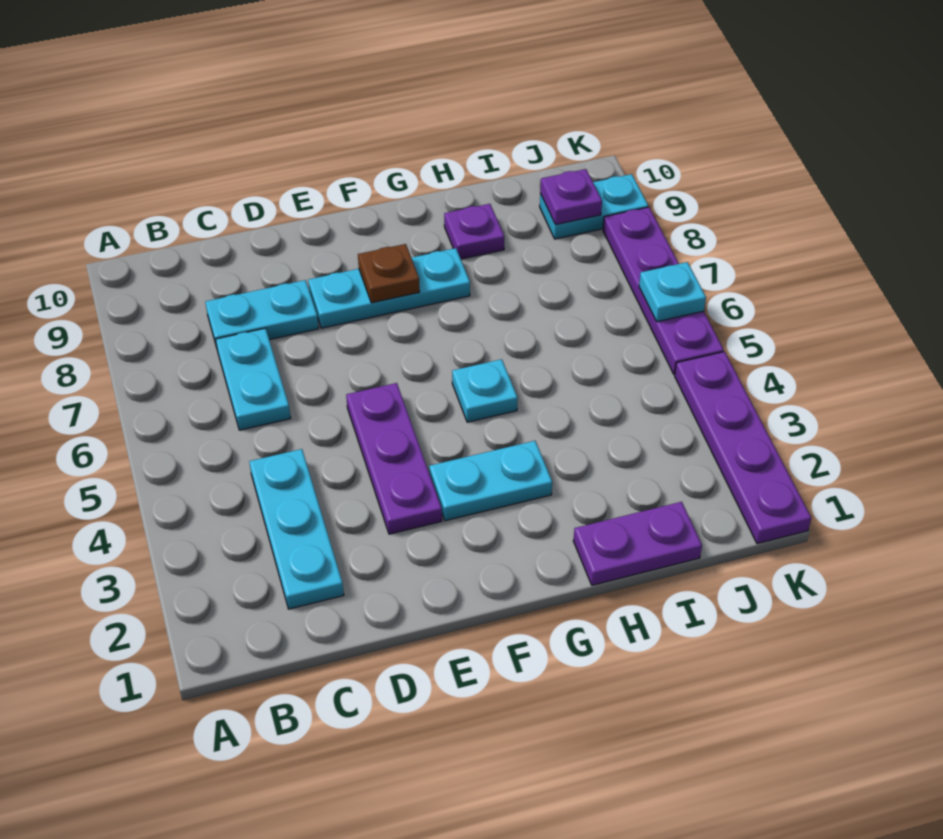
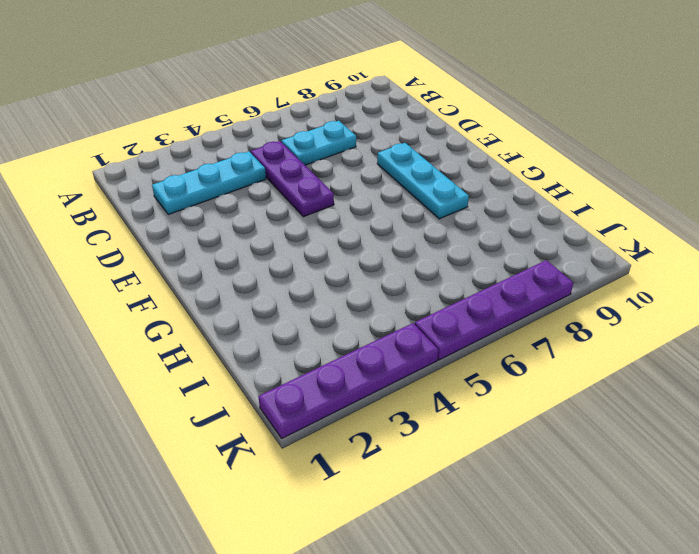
purple 1x3 plate [251,141,334,217] -> purple 1x3 plate turned to [346,383,442,534]
none -> cyan 1x2 plate [205,280,319,348]
none -> cyan 1x2 plate [429,441,552,521]
none -> cyan 1x1 plate [452,359,518,422]

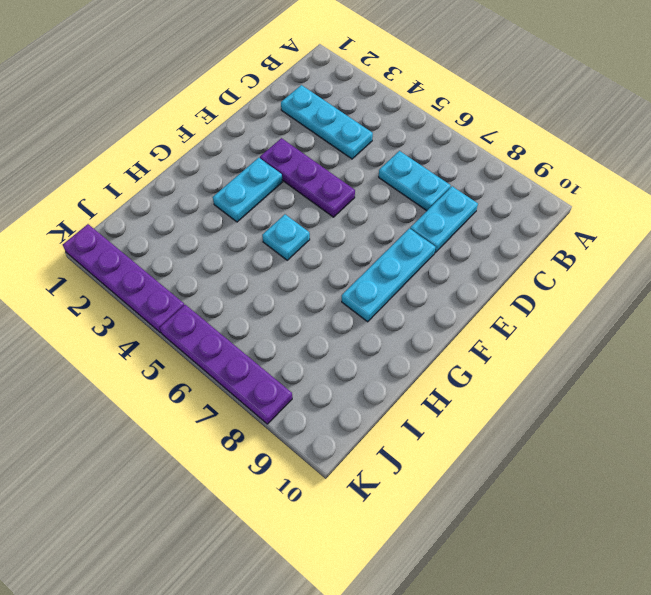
none -> purple 1x2 plate [573,502,702,585]
none -> purple 1x1 plate [444,204,504,259]
none -> cyan 1x2 plate [540,174,648,239]

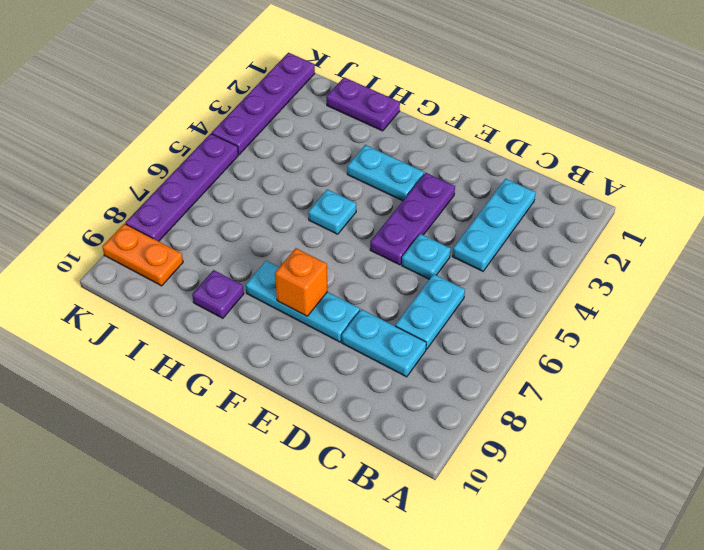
cyan 1x1 plate [402,234,451,279] -> cyan 1x1 plate moved to [639,262,706,322]
orange 1x1 brick [275,248,327,316] -> brown 1x1 plate [358,244,420,303]
orange 1x2 plate [102,224,183,286] -> cyan 1x2 plate [540,174,648,239]
none -> purple 1x1 plate [540,169,602,225]

